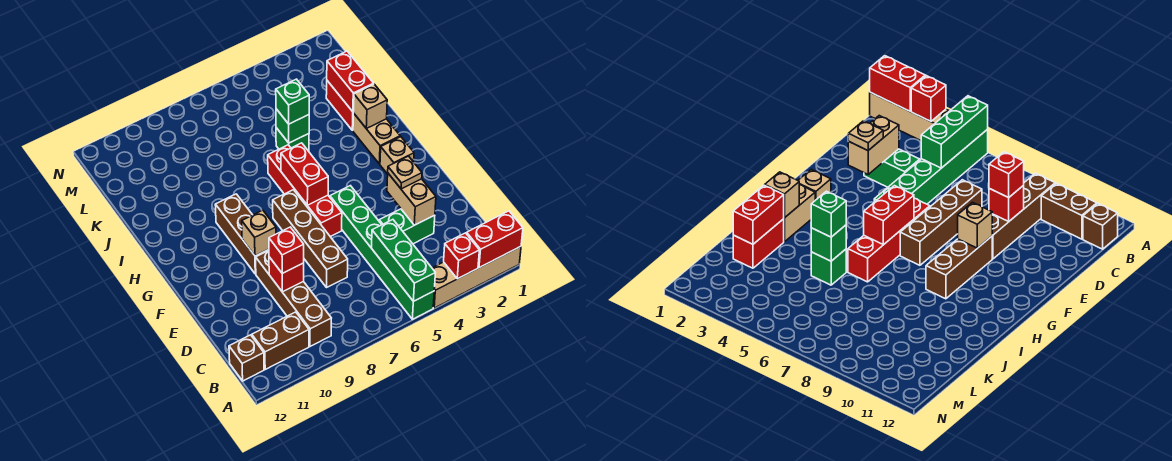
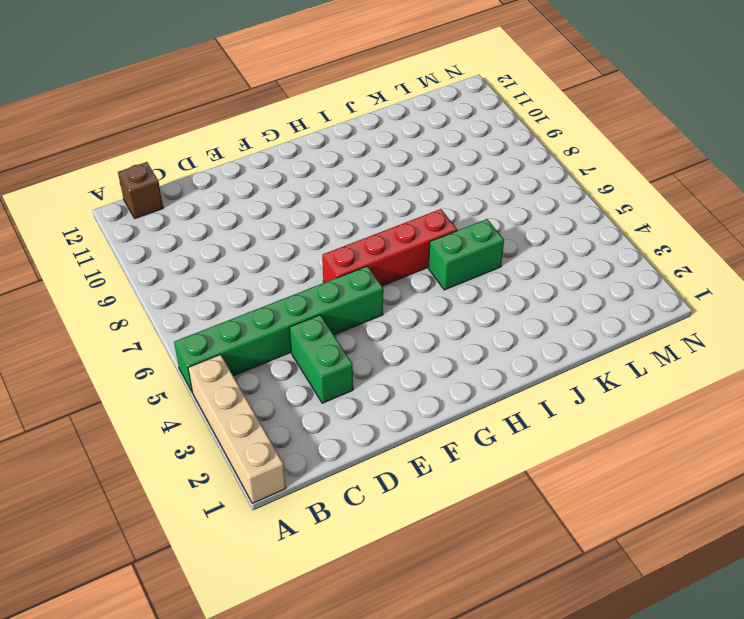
green 1x2 brick [428,219,504,290] -> green 1x1 brick [276,128,309,151]
none -> brown 1x4 brick [256,251,331,346]
none -> brown 1x2 brick [252,312,309,369]
none -> brown 1x4 brick [273,190,348,287]

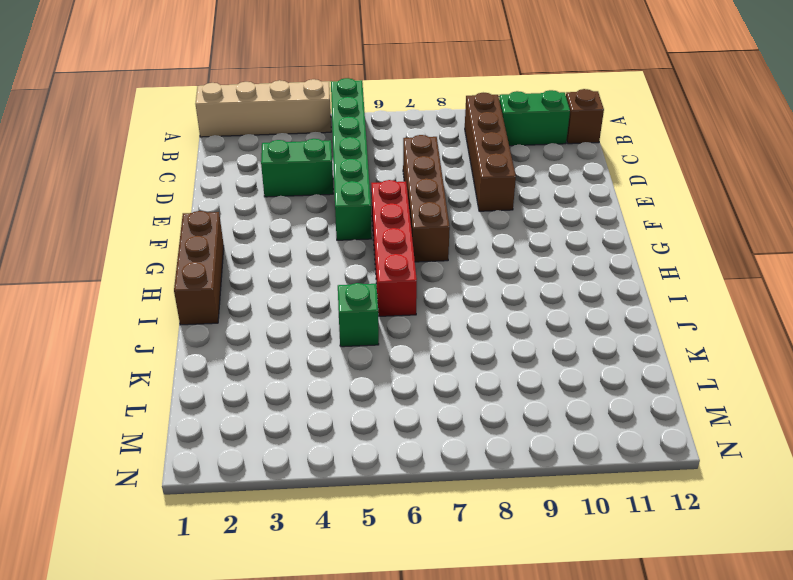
green 1x2 brick [499,90,570,146] -> brown 1x2 brick [252,312,309,369]
brown 1x3 brick [174,211,224,325] -> brown 1x3 brick moved to [215,194,269,274]
none -> tan 1x1 brick [380,137,414,174]
none -> tan 1x2 brick [353,113,400,164]
none -> red 1x2 brick [326,81,354,130]

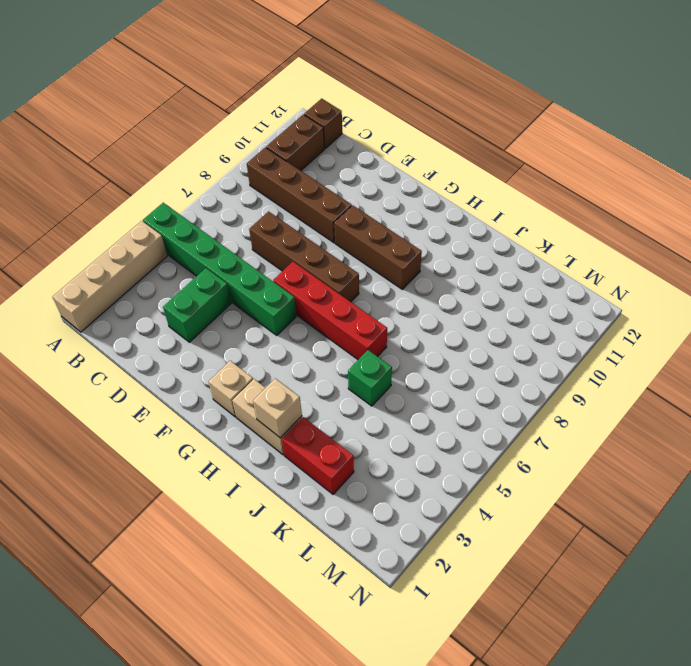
none -> red 1x2 brick [467,211,523,268]
none -> red 1x1 brick [444,233,479,279]
none -> green 1x3 brick [371,220,435,301]

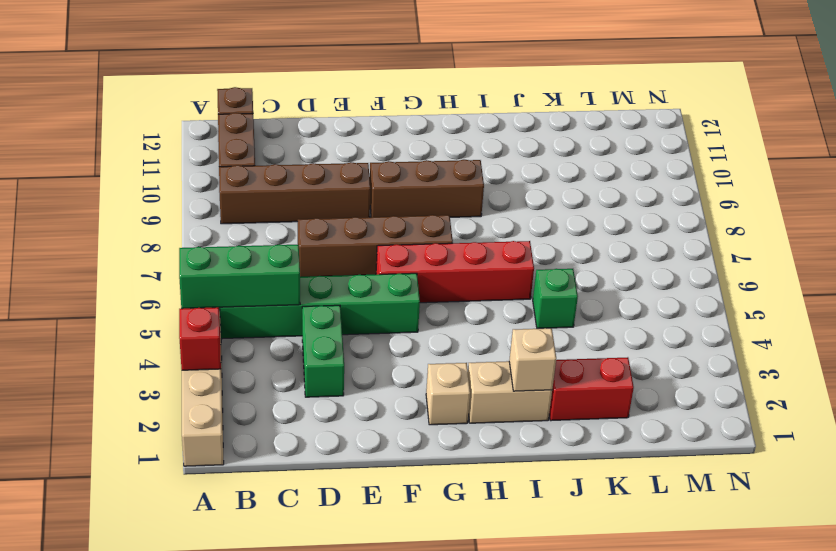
none -> red 1x2 brick [467,211,523,268]
none -> tan 1x2 brick [387,174,436,225]
none -> red 1x1 brick [269,257,304,292]

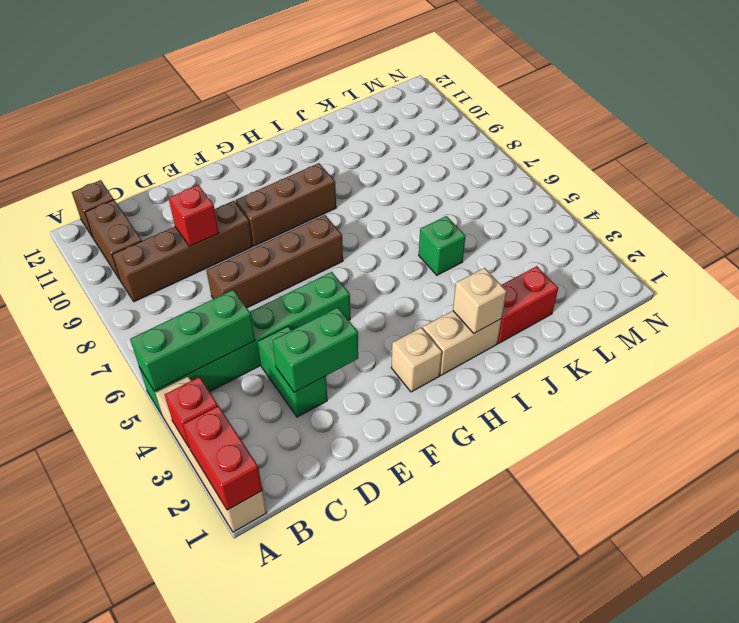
green 1x2 brick [272,307,358,392] -> tan 1x2 brick [387,174,436,225]
none -> red 1x4 brick [268,145,342,237]
none -> tan 1x1 brick [242,210,276,256]
none -> red 1x2 brick [281,143,328,205]

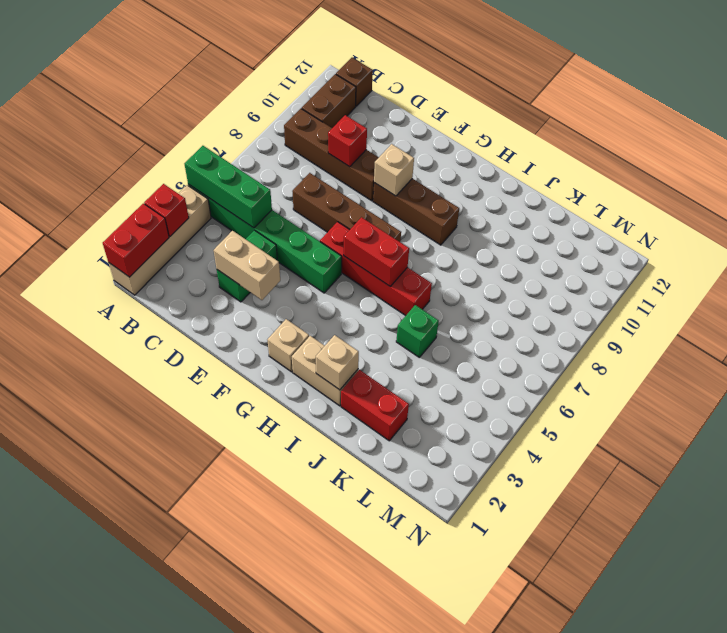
none -> red 1x2 brick [327,51,374,112]
none -> green 1x1 brick [276,109,309,143]
none -> red 1x1 brick [269,227,304,273]

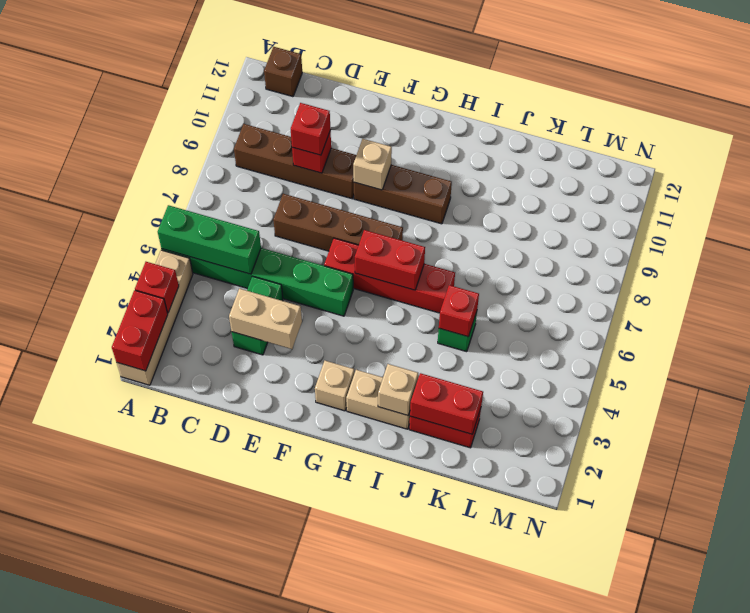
red 1x1 brick [439,285,479,337] -> green 1x1 brick [276,109,309,143]
none -> brown 1x2 brick [252,312,309,369]
none -> tan 1x1 plate [388,156,422,189]
none -> green 1x1 brick [276,79,309,124]

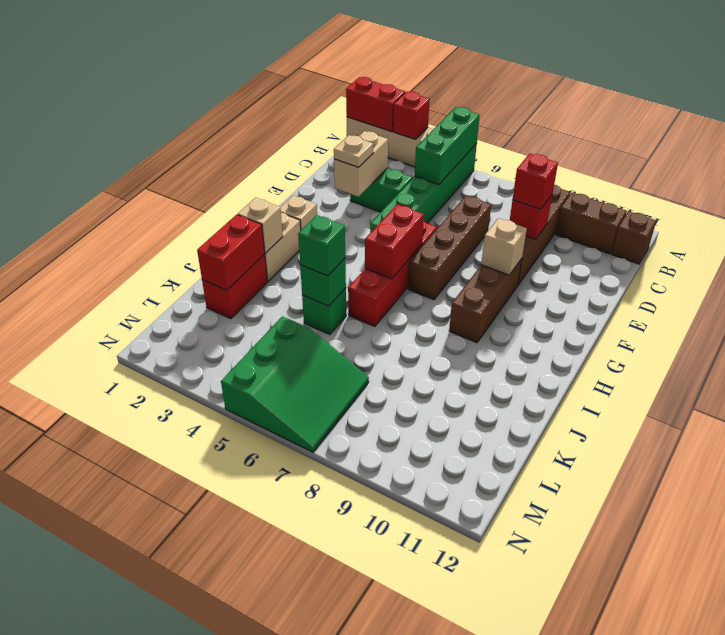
green 3x3 slope [221,316,369,452] -> none

